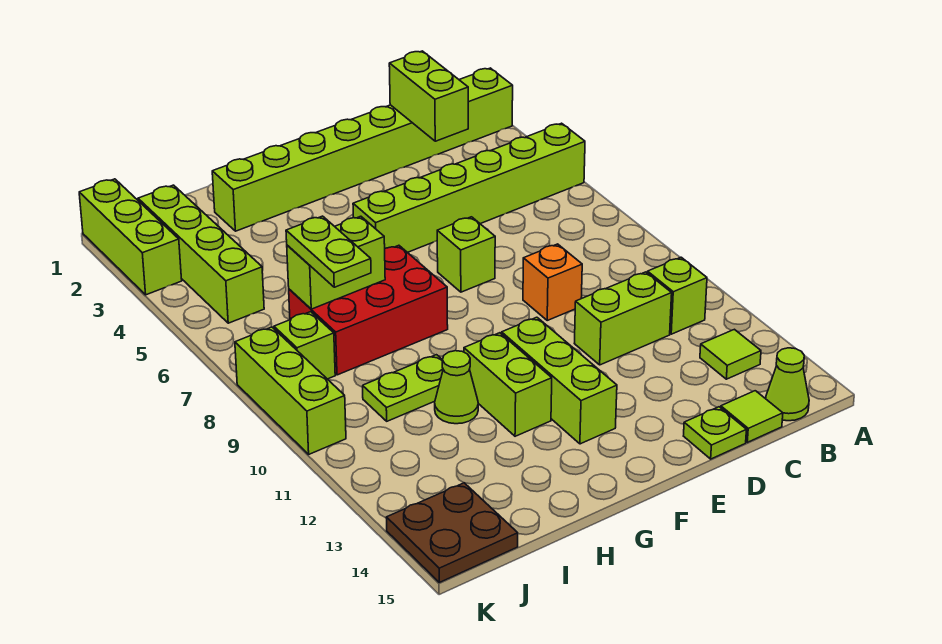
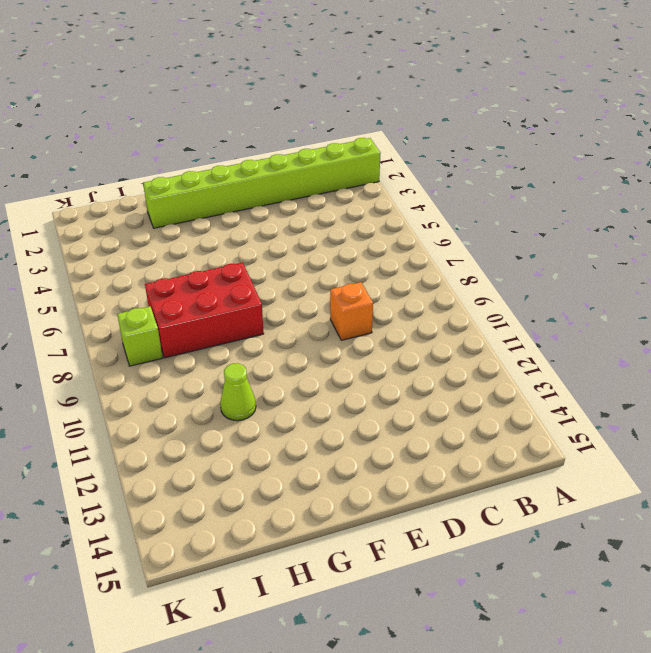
none -> lime 1x6 brick [353,123,585,252]
none -> lime 1x1 brick [647,257,707,334]
none -> lime 1x1 tile [700,329,761,379]

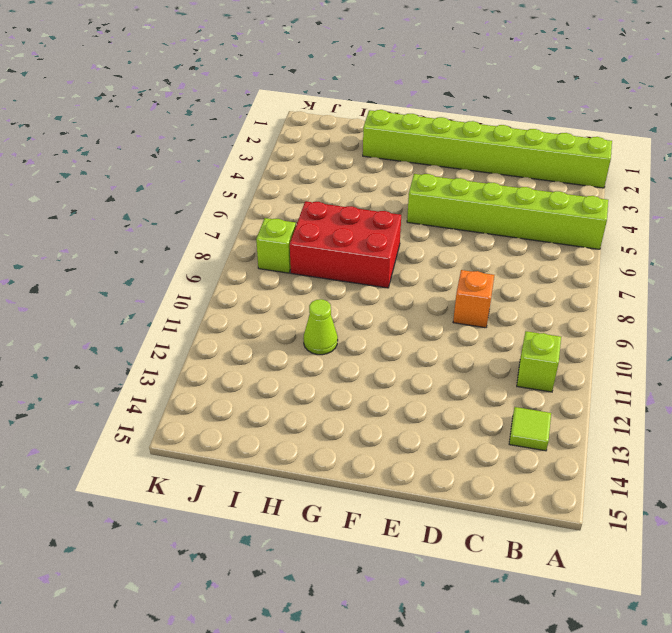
none -> lime 1x1 cone [766,348,809,421]
none -> lime 1x2 brick [574,272,672,365]
none -> lime 1x1 tile [721,391,783,442]

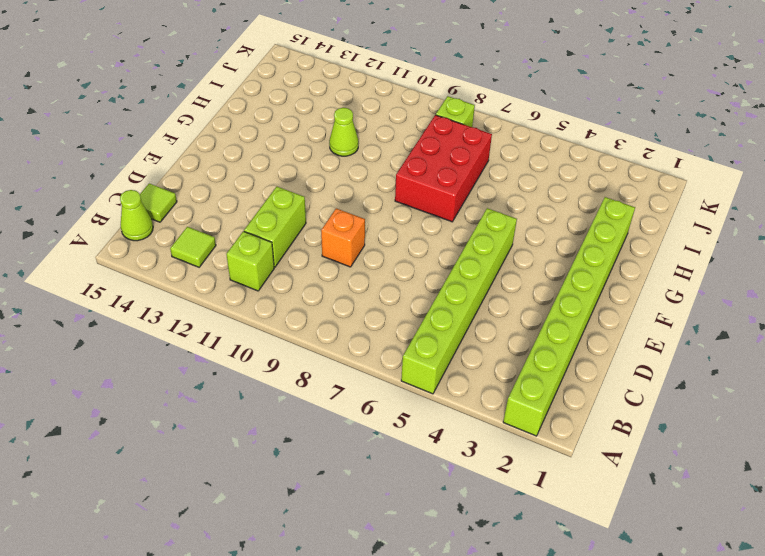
none -> lime 1x1 plate [684,407,746,459]
none -> lime 1x1 brick [437,217,495,292]
none -> lime 1x3 brick [502,317,617,444]

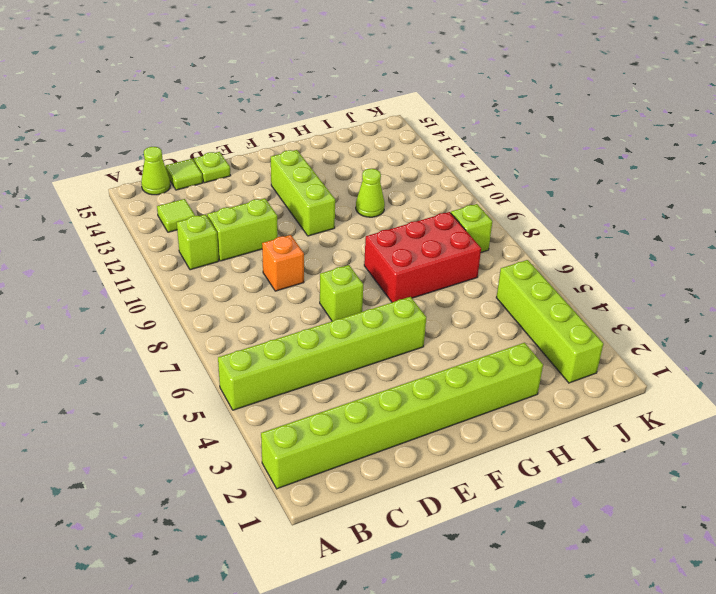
none -> lime 1x2 brick [464,333,552,436]
none -> lime 1x2 plate [363,355,443,421]
none -> brown 2x2 plate [386,483,518,582]

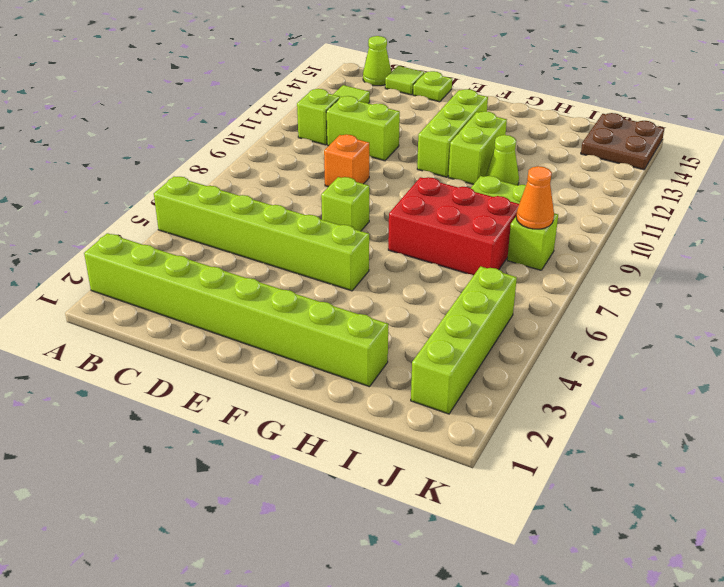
orange 1x1 cone [516,166,554,229] -> none
none -> lime 1x3 brick [79,179,182,295]
none -> lime 1x3 brick [235,327,346,454]
none -> lime 1x2 brick [389,51,468,141]

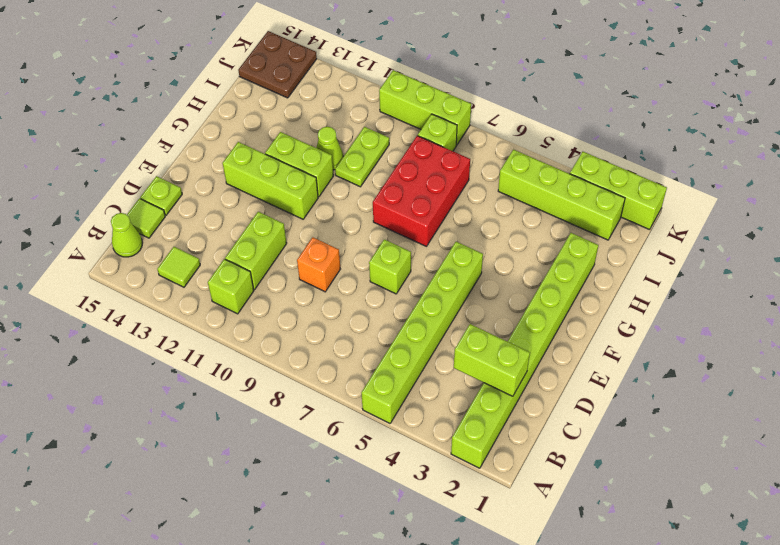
none -> lime 1x2 brick [287,216,385,309]
none -> lime 1x2 plate [286,216,371,287]

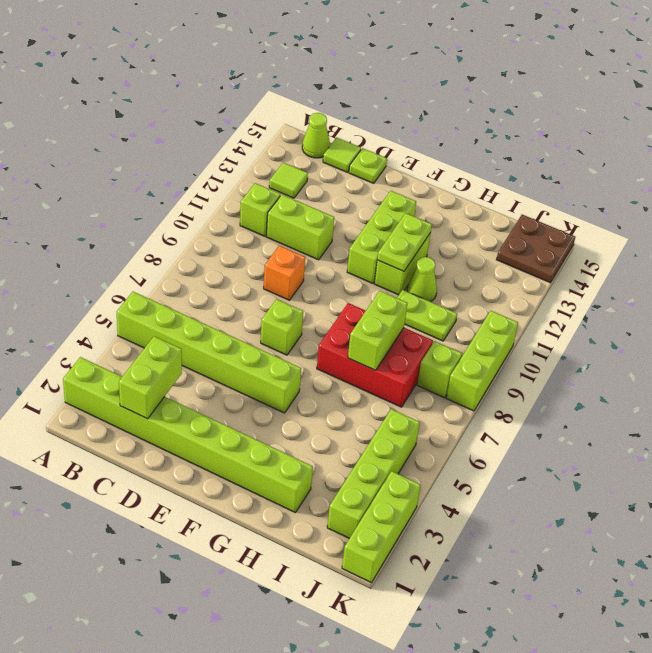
lime 1x2 plate [378,213,432,271] -> lime 1x2 plate moved to [286,216,371,287]
lime 1x2 brick [348,291,407,370] -> lime 1x2 brick turned to [287,216,385,309]

